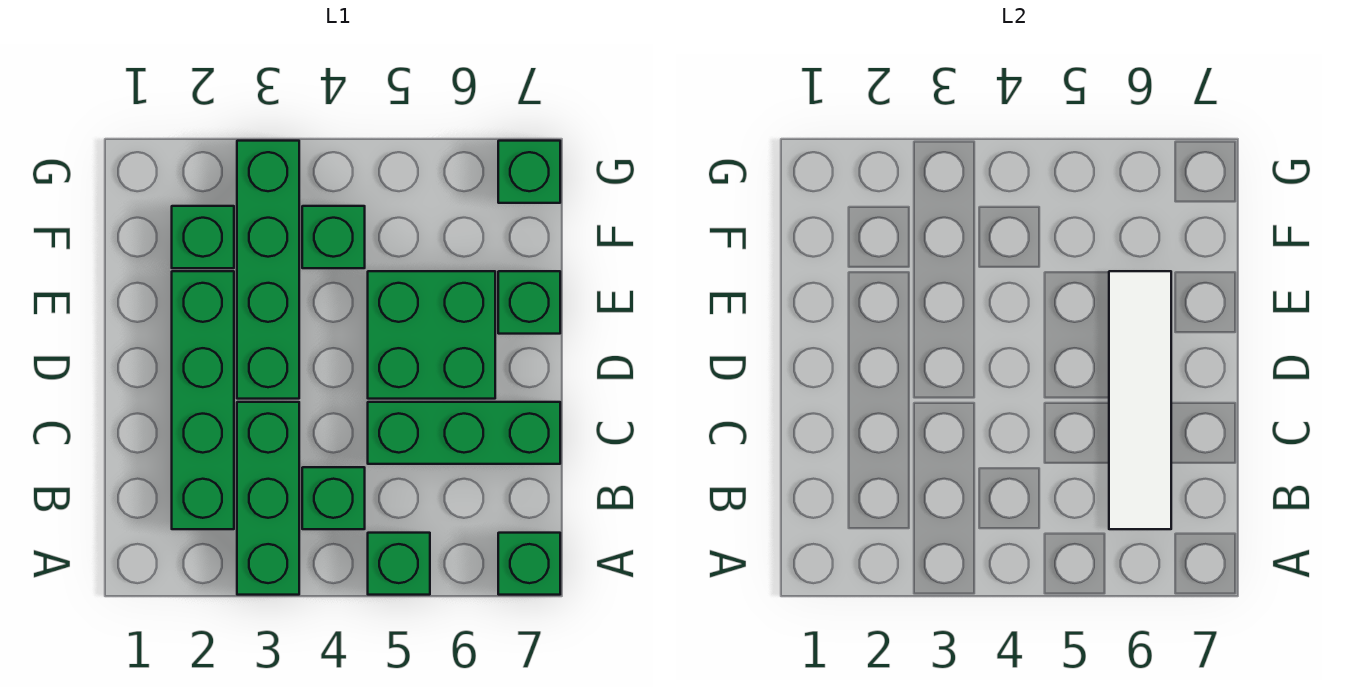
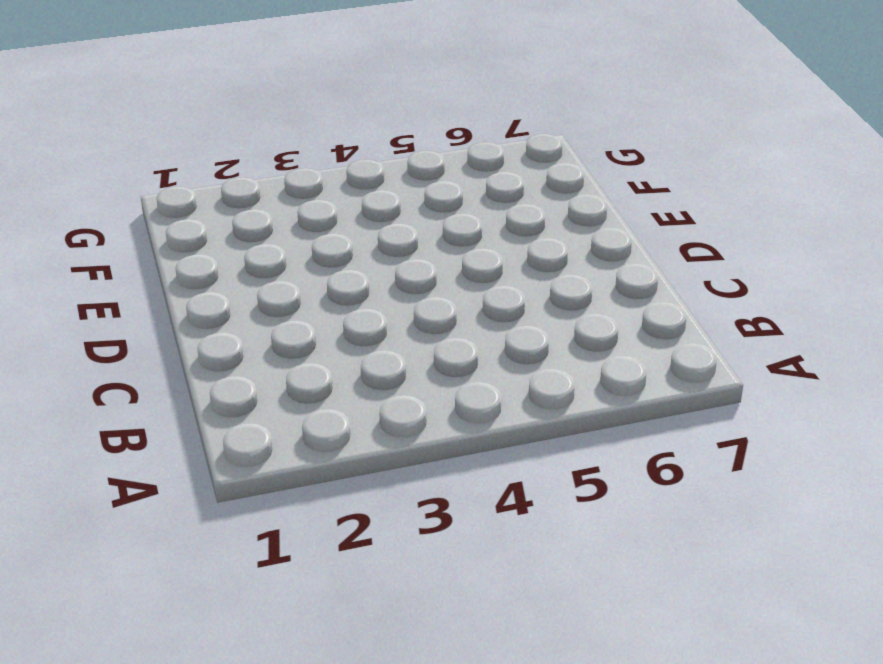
none -> green 1x3 brick [237,402,299,595]
none -> green 1x1 brick [368,533,430,595]
none -> green 1x1 brick [498,533,560,595]

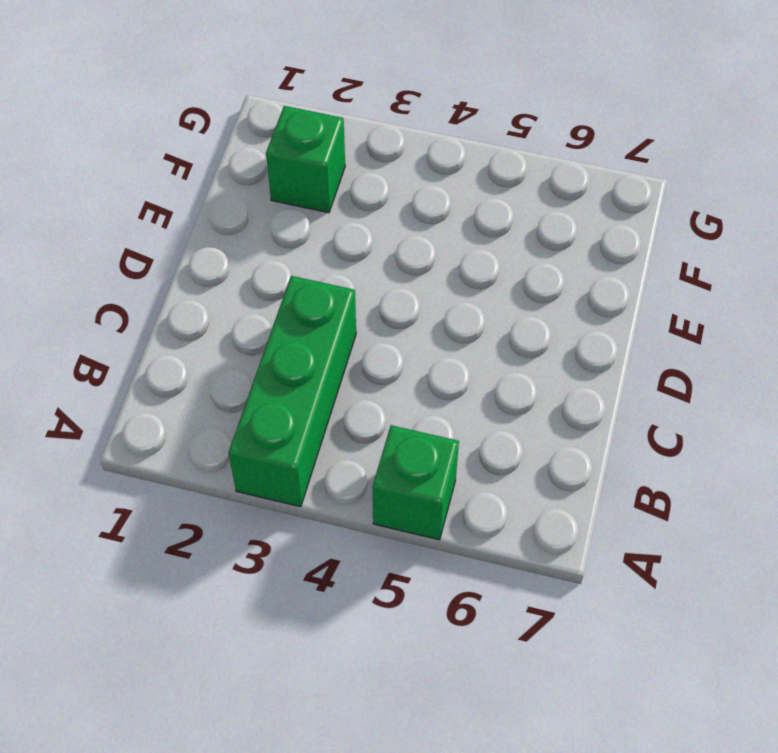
none -> green 1x1 brick [498,533,560,595]
none -> green 1x4 brick [172,271,234,529]
none -> green 1x1 brick [302,467,365,529]

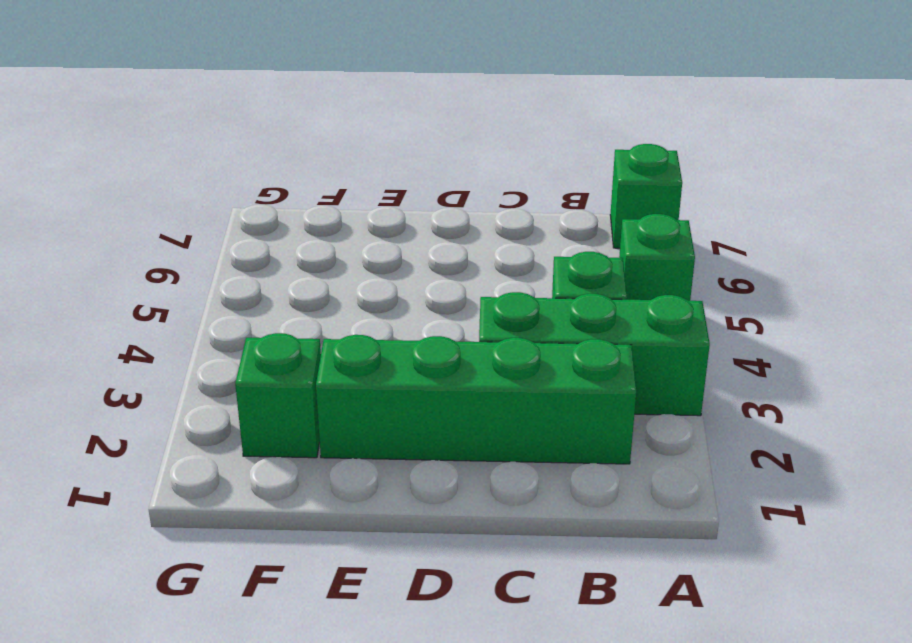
none -> green 1x3 brick [368,402,560,464]
none -> green 1x4 brick [237,141,299,399]
none -> green 2x2 brick [368,271,495,399]

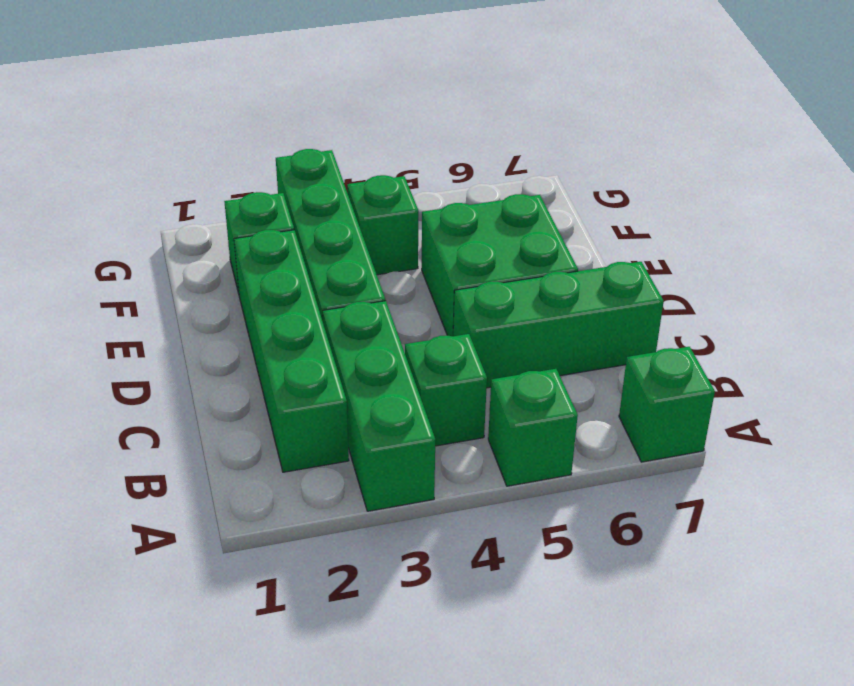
none -> green 1x1 brick [498,271,560,334]
none -> green 1x1 brick [498,141,560,203]
none -> white 1x4 tile [1109,271,1171,529]

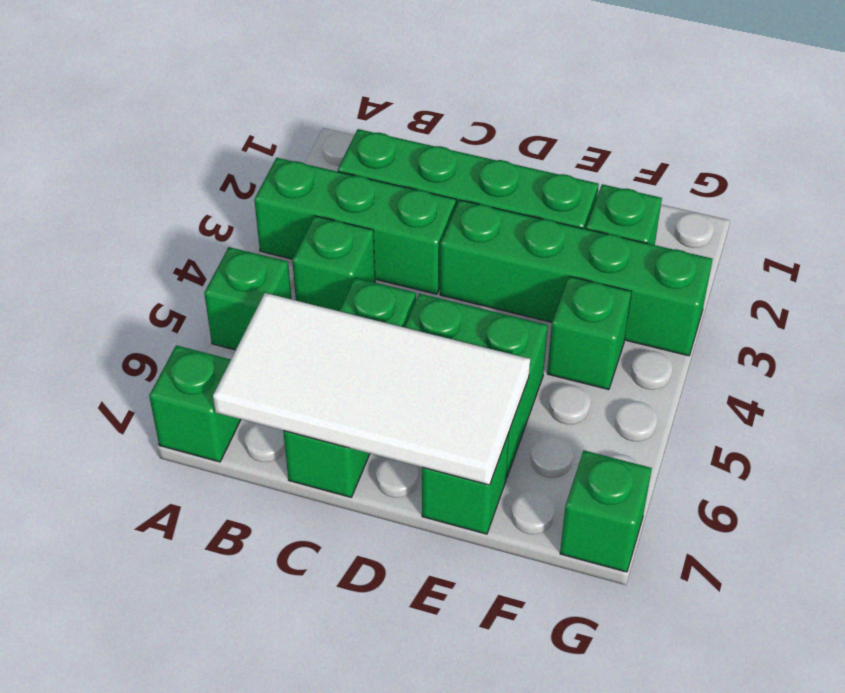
white 2x4 tile [213,293,530,485] -> white 1x4 tile [1109,271,1171,529]

